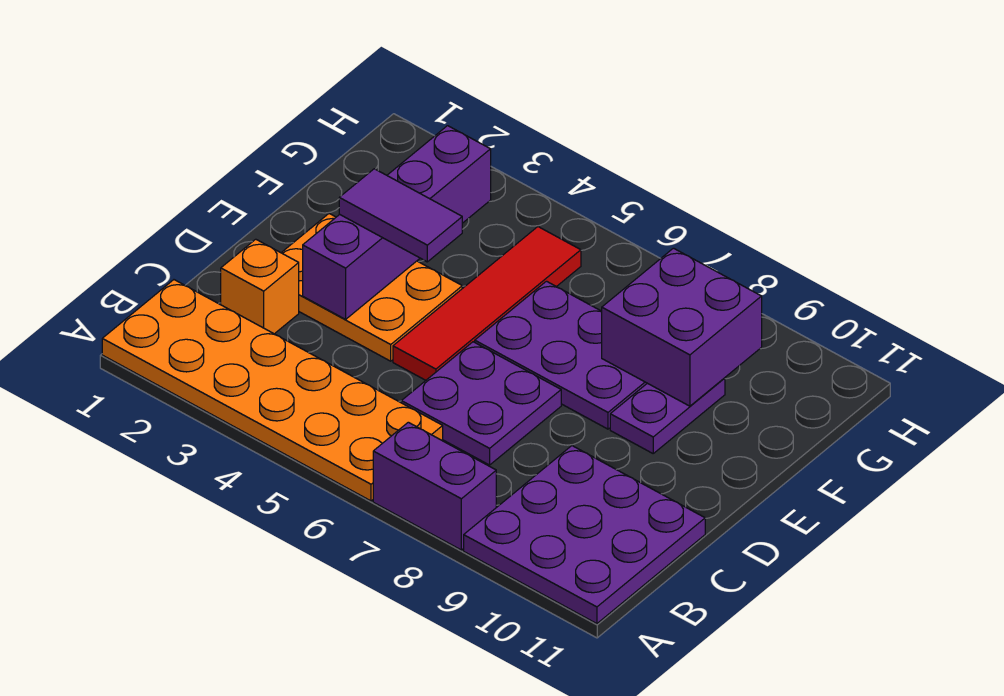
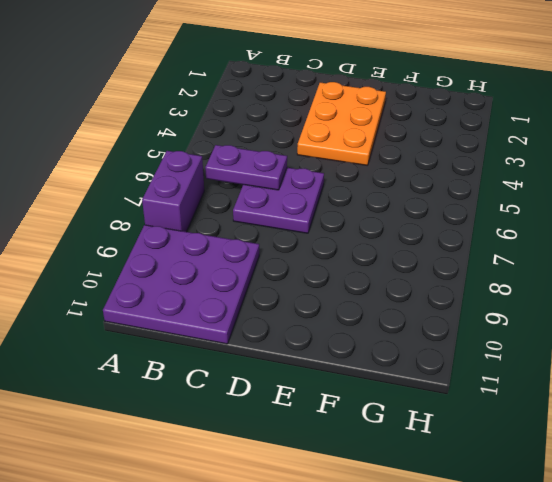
purple 1x2 plate [205,145,287,190] -> purple 1x2 plate moved to [610,378,725,453]
none -> orange 2x6 plate [102,280,443,501]
none -> orange 1x1 brick [221,239,299,334]
none -> red 1x4 tile [393,227,581,380]

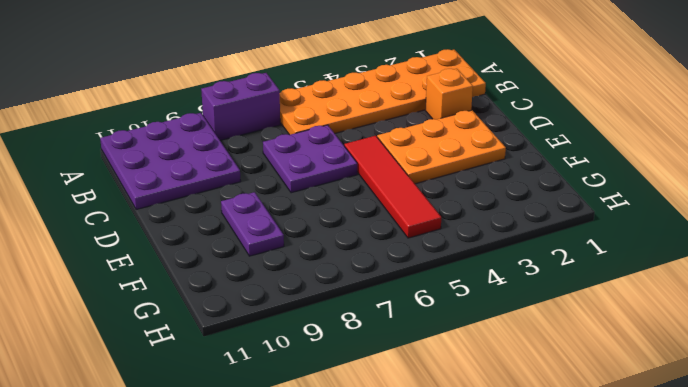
none -> purple 2x3 plate [475,281,647,429]
none -> purple 1x4 brick [303,126,491,319]
none -> purple 2x2 brick [602,248,762,406]

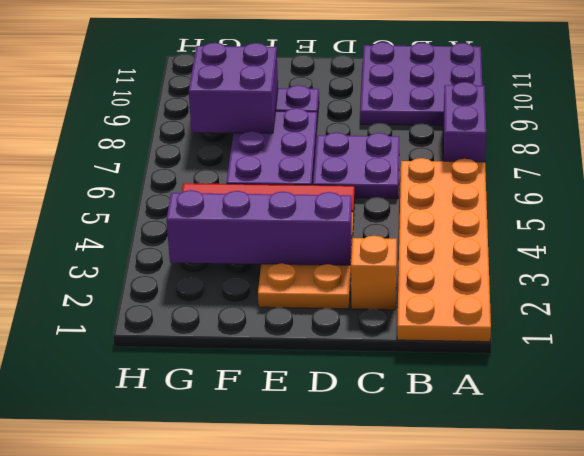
none -> purple 1x2 tile [339,169,462,262]

